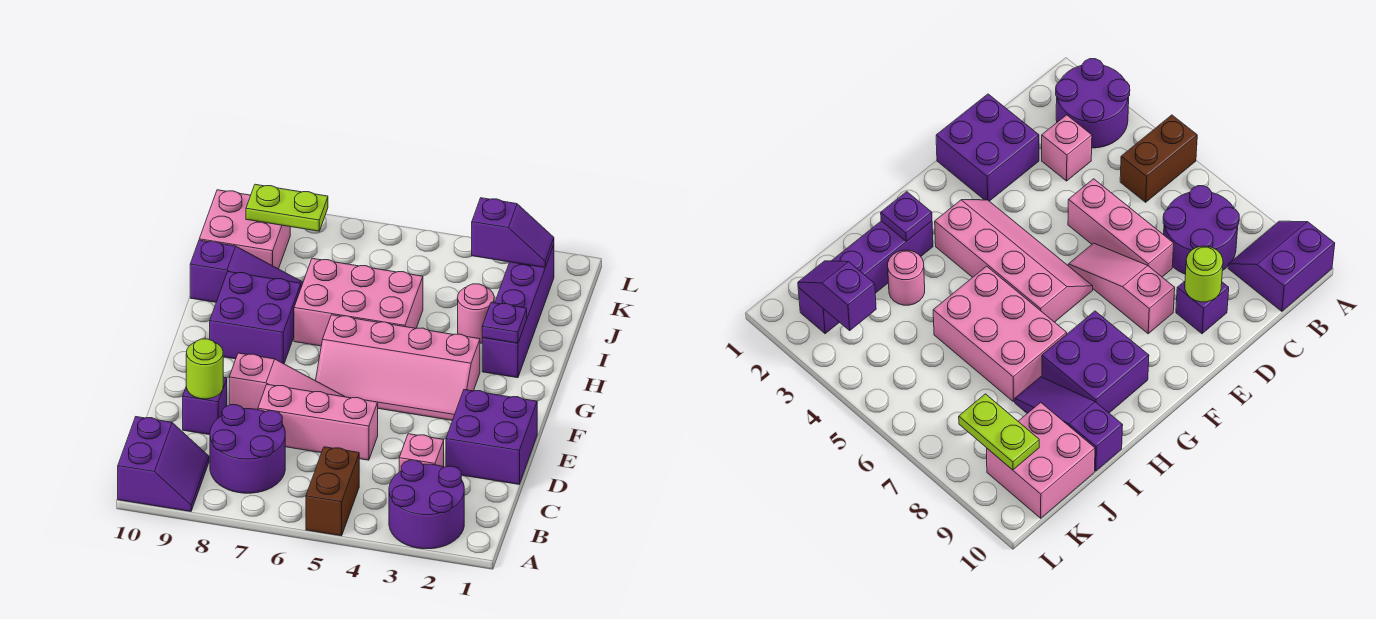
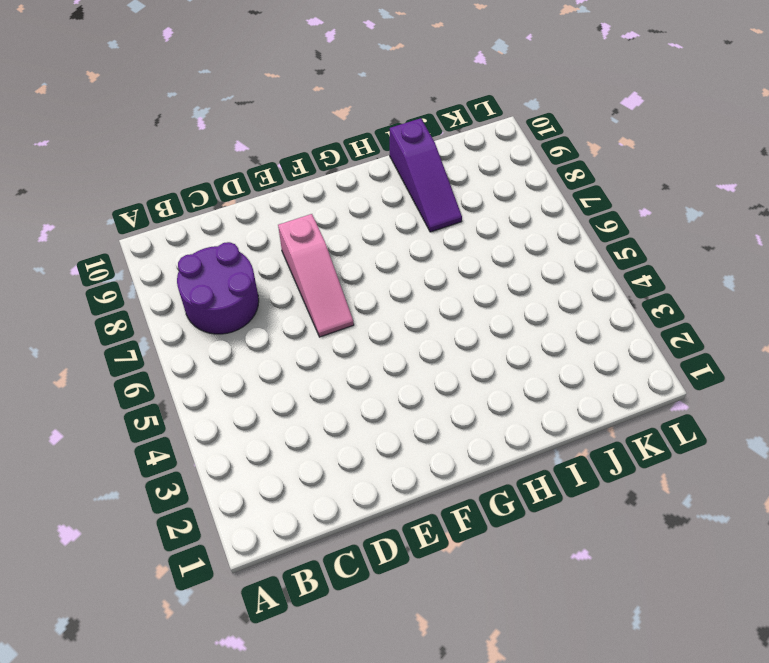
none -> purple 2x2 round brick [389,460,464,549]
none -> brown 1x2 brick [306,447,359,536]
none -> purple 2x2 slope [118,417,209,512]

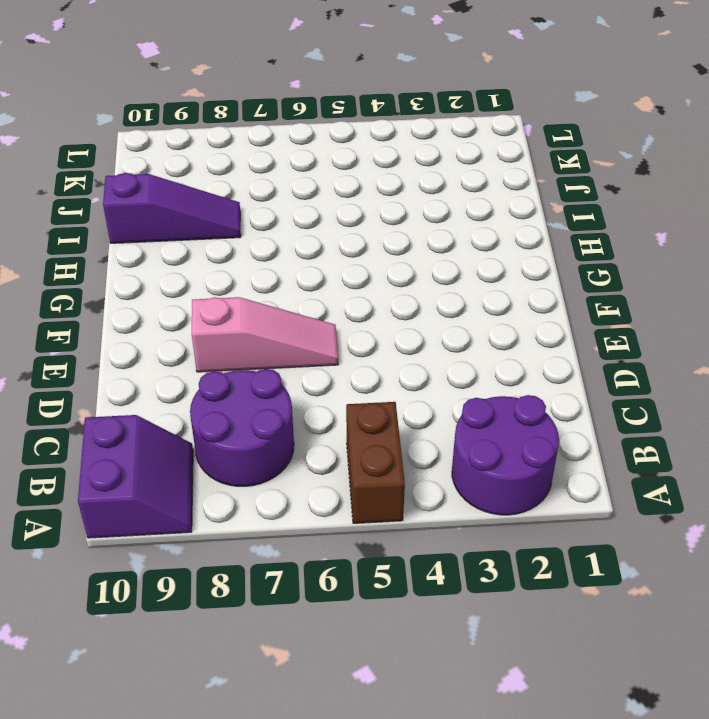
none -> pink 1x1 brick [399,434,444,472]
none -> purple 2x2 brick [446,390,537,484]
none -> pink 1x3 brick [258,384,378,460]

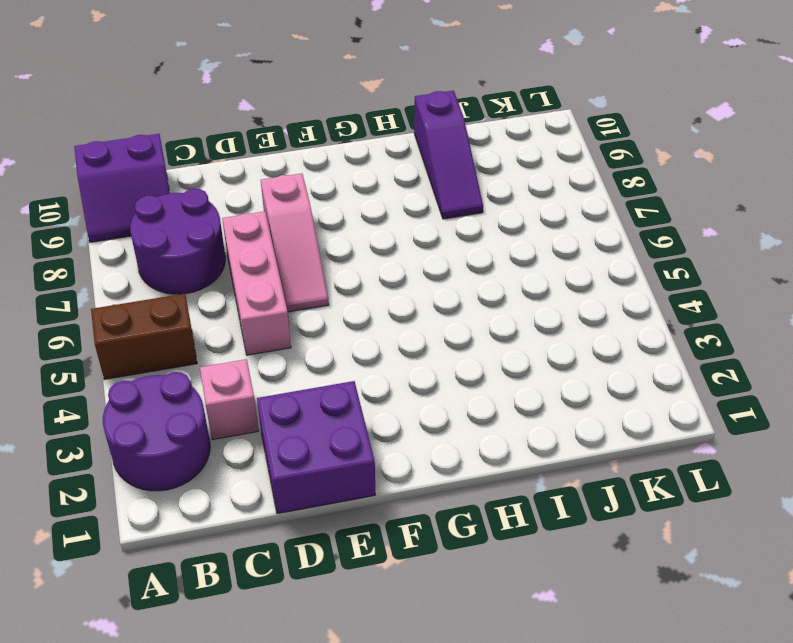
none -> purple 1x1 brick [183,377,227,435]
none -> pink 2x4 slope [316,315,480,420]
none -> purple 2x2 brick [210,272,301,364]

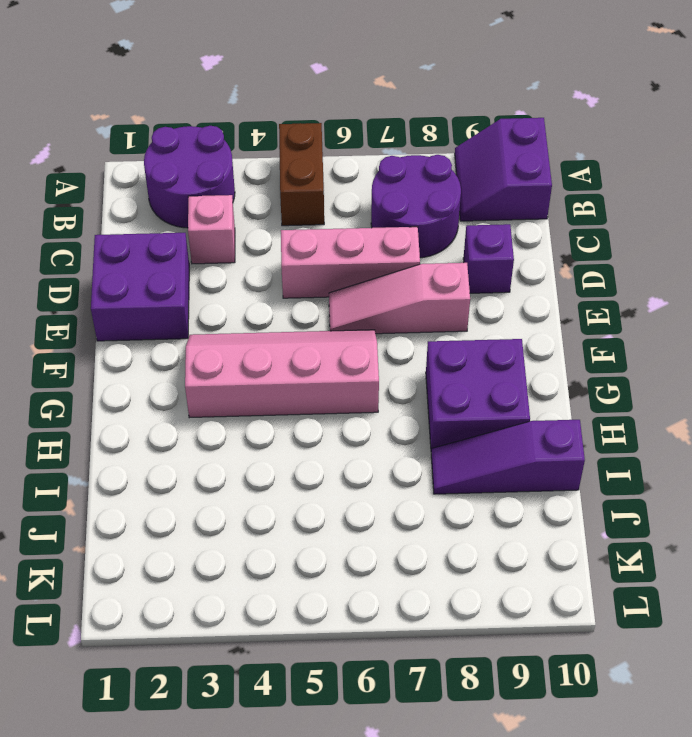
none -> purple 1x4 brick [482,245,554,378]
none -> pink 2x3 brick [294,258,423,346]
none -> pink 1x1 round brick [458,284,494,343]

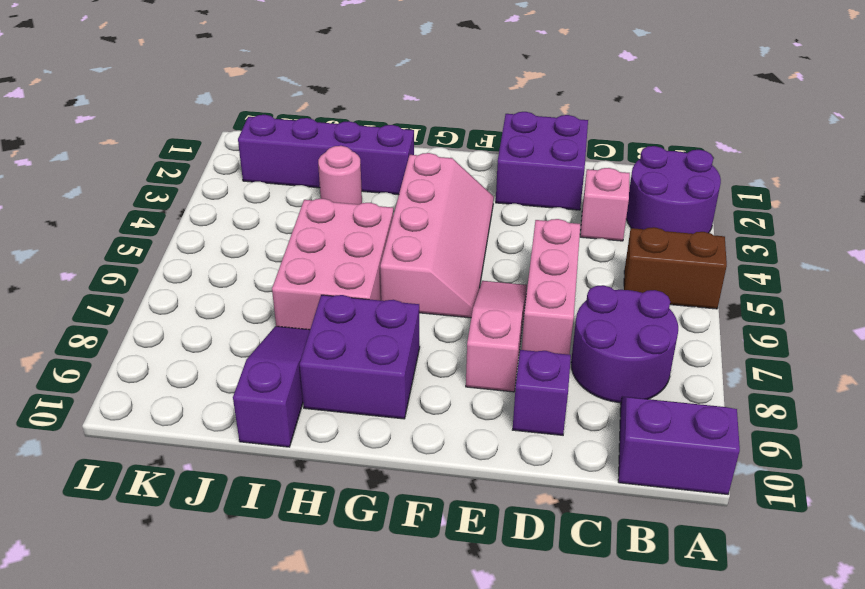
none -> pink 2x2 brick [199,190,290,269]
none -> lime 1x1 round brick [186,339,223,399]
none -> purple 1x1 plate [482,302,527,343]

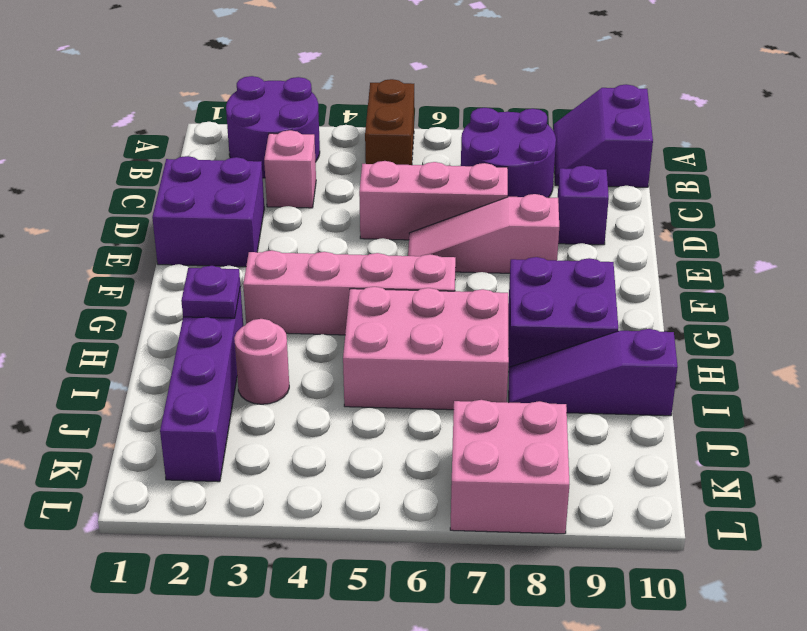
pink 2x2 brick [450,400,569,534] -> pink 2x2 brick moved to [199,190,290,269]
none -> lime 1x1 round brick [186,339,223,399]
none -> purple 1x2 slope [472,198,554,268]
none -> lime 1x2 plate [246,184,328,231]

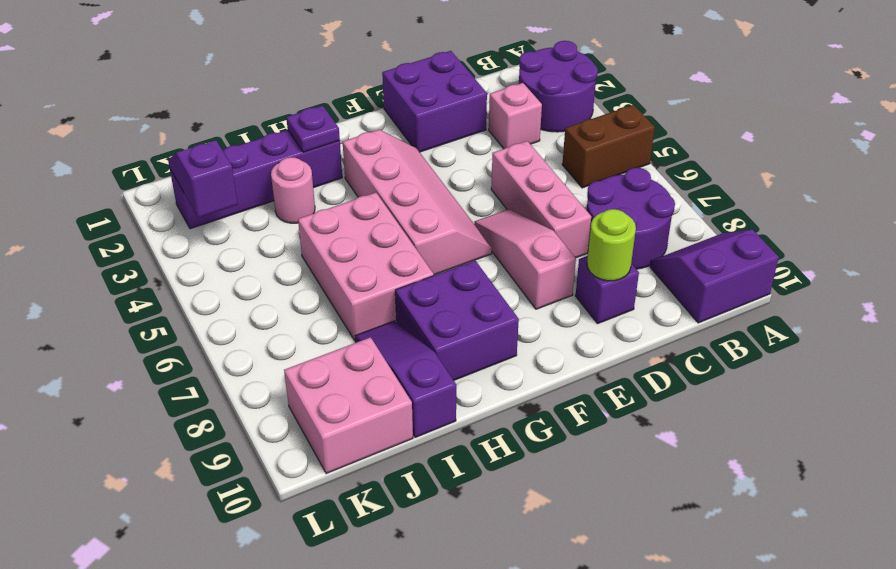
none -> lime 1x2 plate [246,184,328,231]

